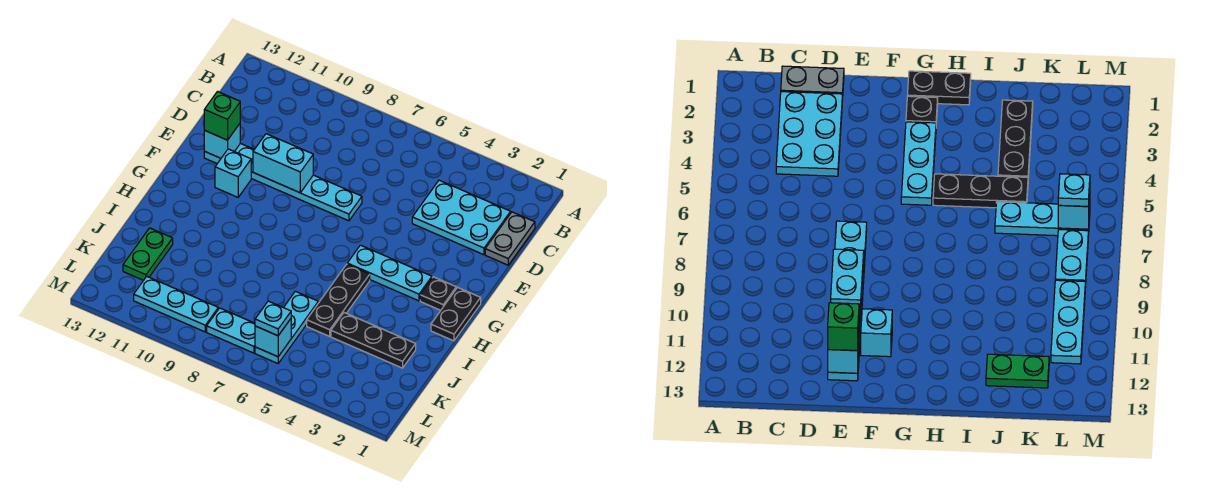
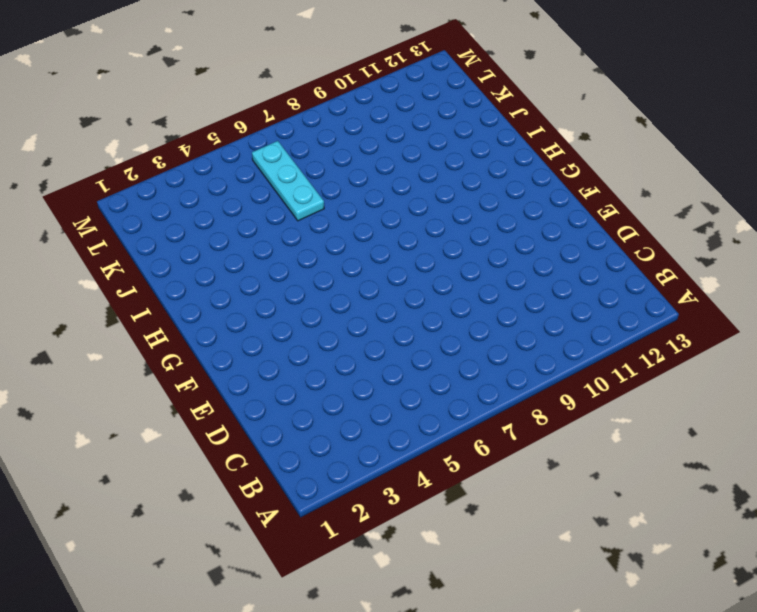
none -> grey 1x2 plate [485,212,535,265]
none -> cyan 2x3 plate [412,180,511,255]
none -> cyan 1x6 plate [204,143,362,221]

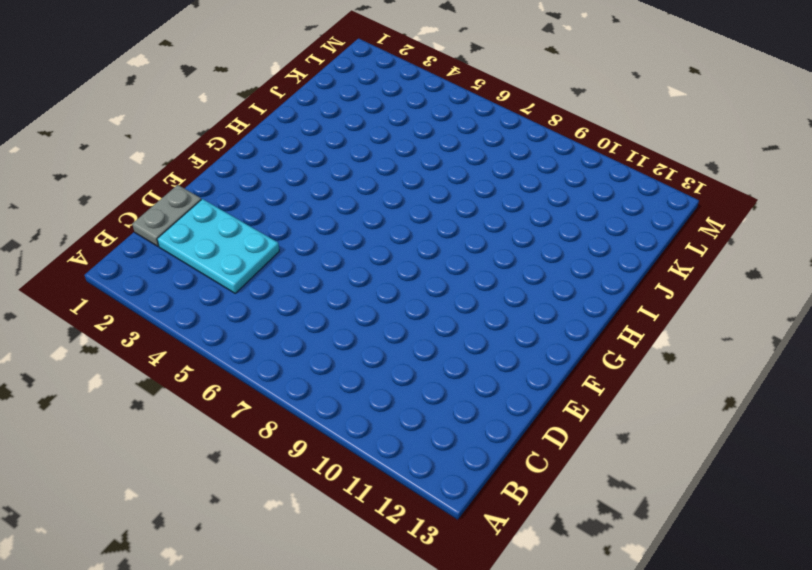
none -> cyan 1x6 plate [204,143,362,221]
none -> cyan 1x1 brick [215,149,251,197]
none -> black 1x2 plate [431,287,481,341]

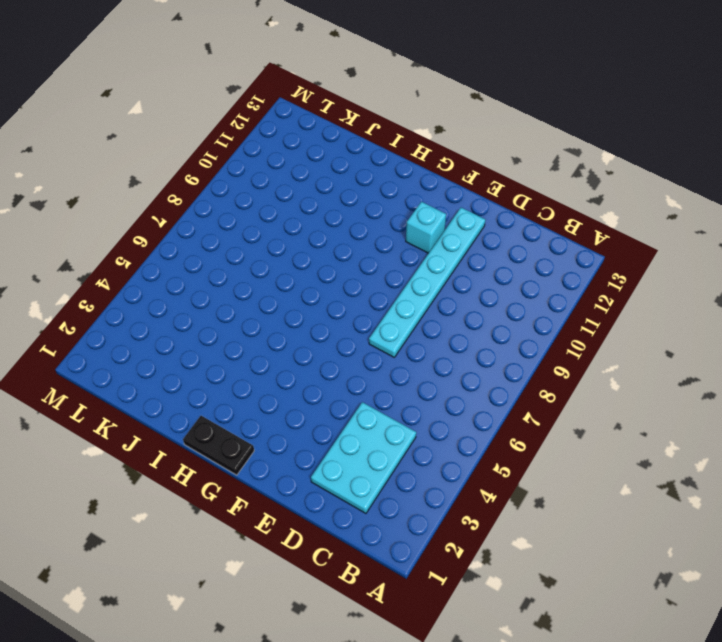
none -> grey 1x2 plate [485,212,535,265]
none -> black 1x1 plate [420,277,456,310]
none -> cyan 1x3 plate [347,245,432,301]

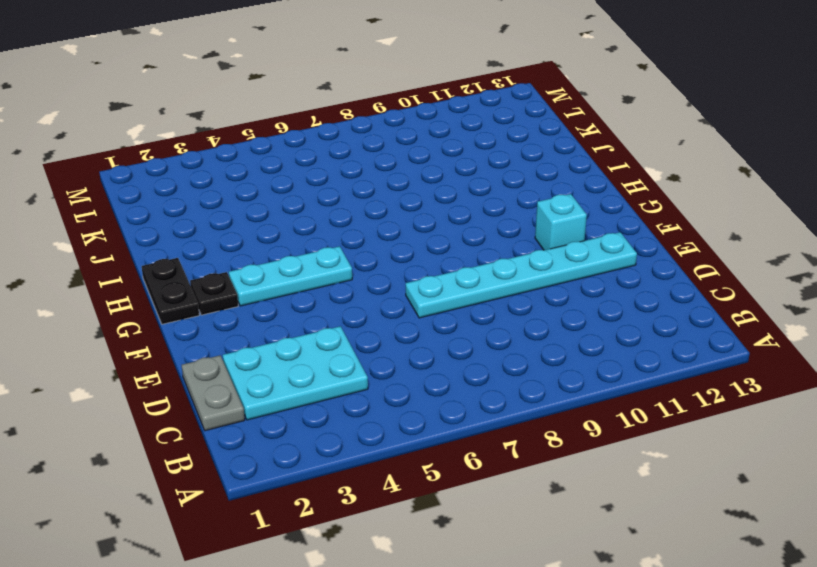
none -> black 1x3 plate [307,264,370,336]
none -> black 1x3 plate [331,313,416,368]
none -> cyan 1x3 plate [255,291,318,363]

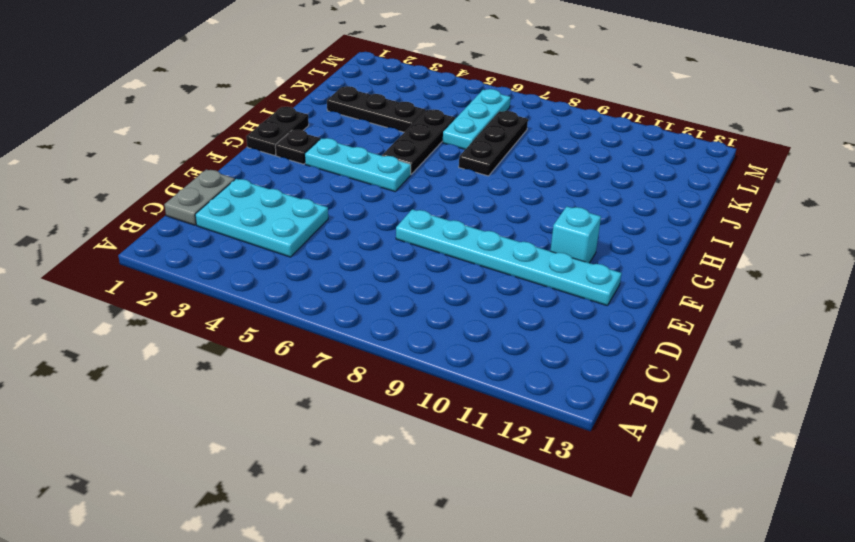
black 1x3 plate [459,111,528,176] -> none
none -> green 1x2 plate [123,228,173,280]
none -> cyan 1x2 plate [207,308,255,353]
none -> cyan 1x3 plate [134,276,218,332]

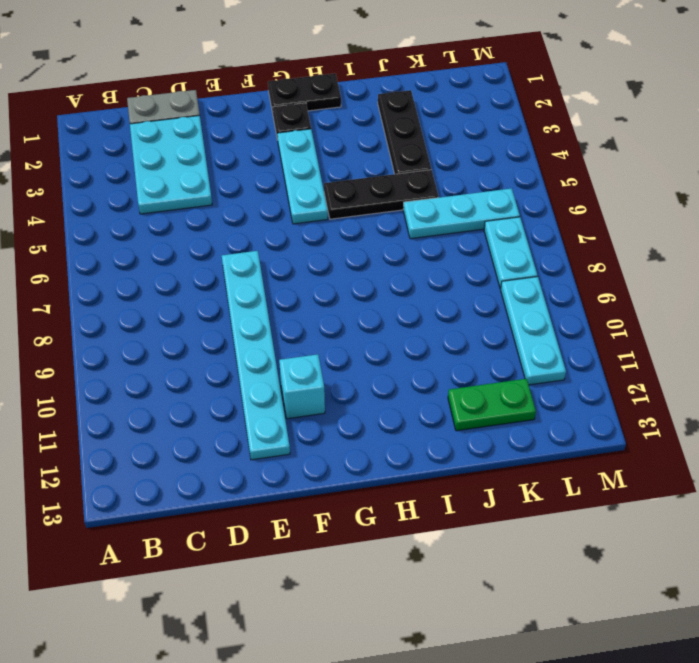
none -> cyan 1x2 brick [253,134,313,193]
none -> cyan 1x1 brick [204,124,240,158]
none -> cyan 1x1 brick [255,319,291,357]

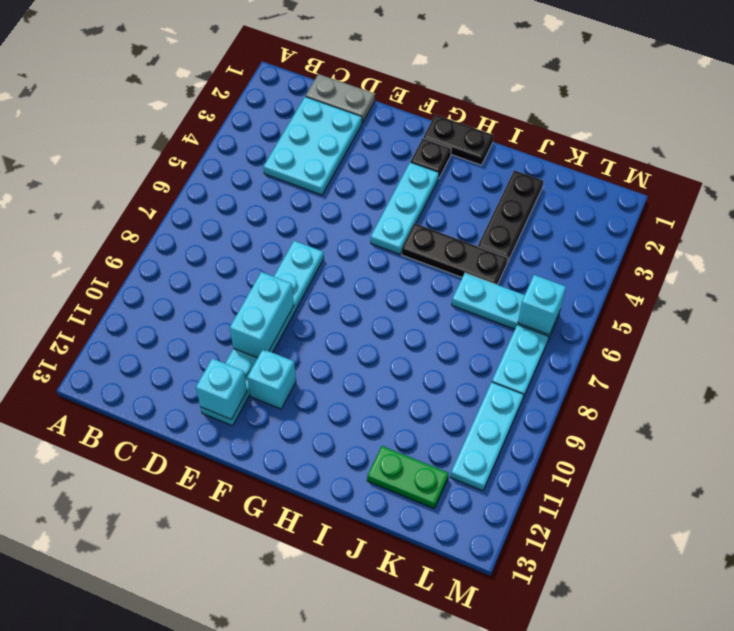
none -> green 1x1 brick [204,92,240,140]
none -> cyan 1x1 plate [255,301,291,336]

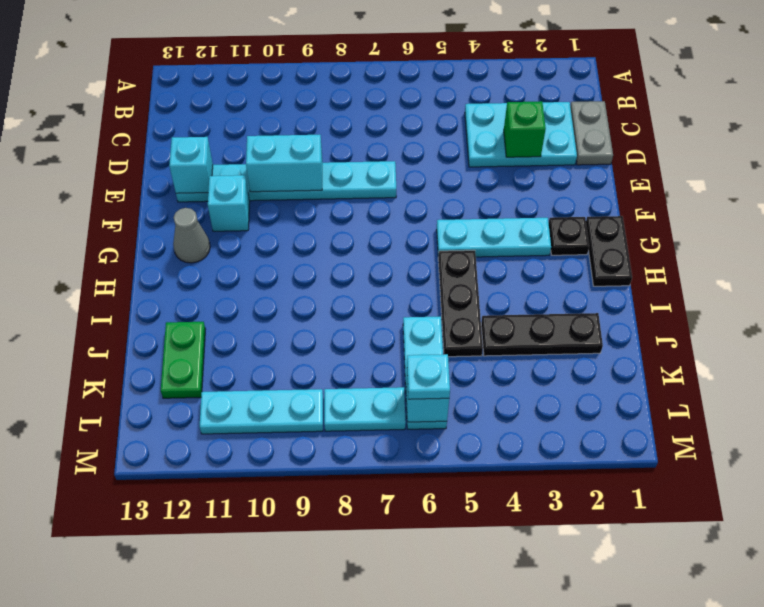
green 1x1 brick [504,101,546,157] -> green 1x1 brick moved to [204,92,240,140]
grey 1x1 cone [173,208,210,263] -> none

